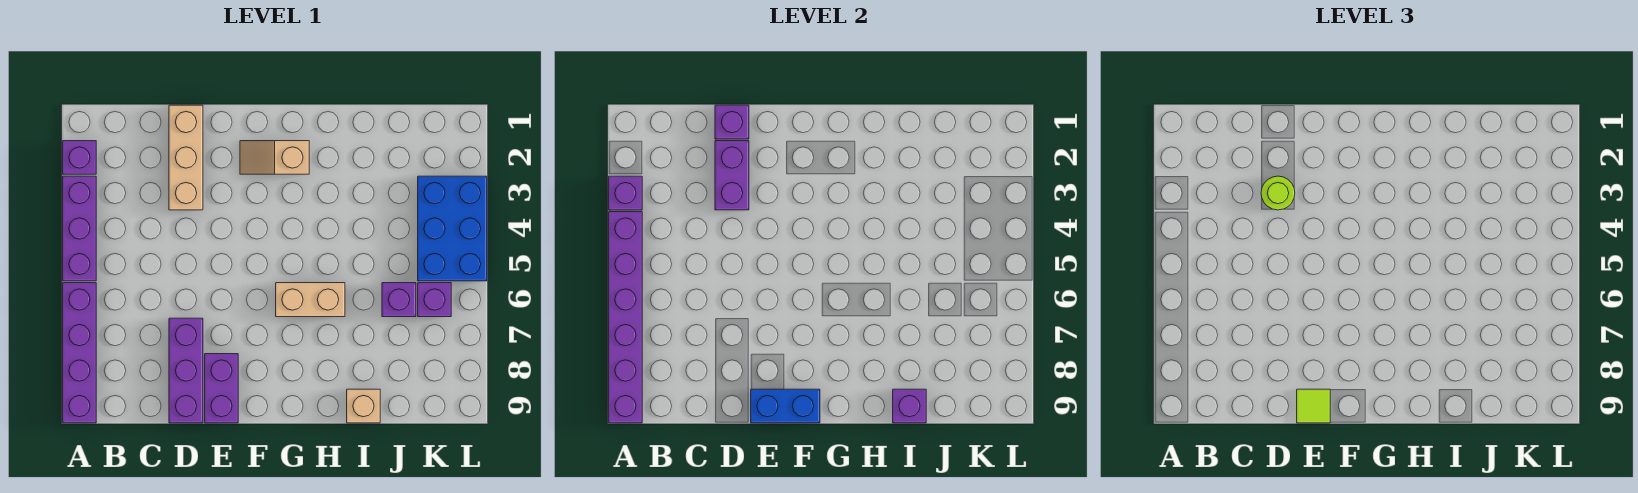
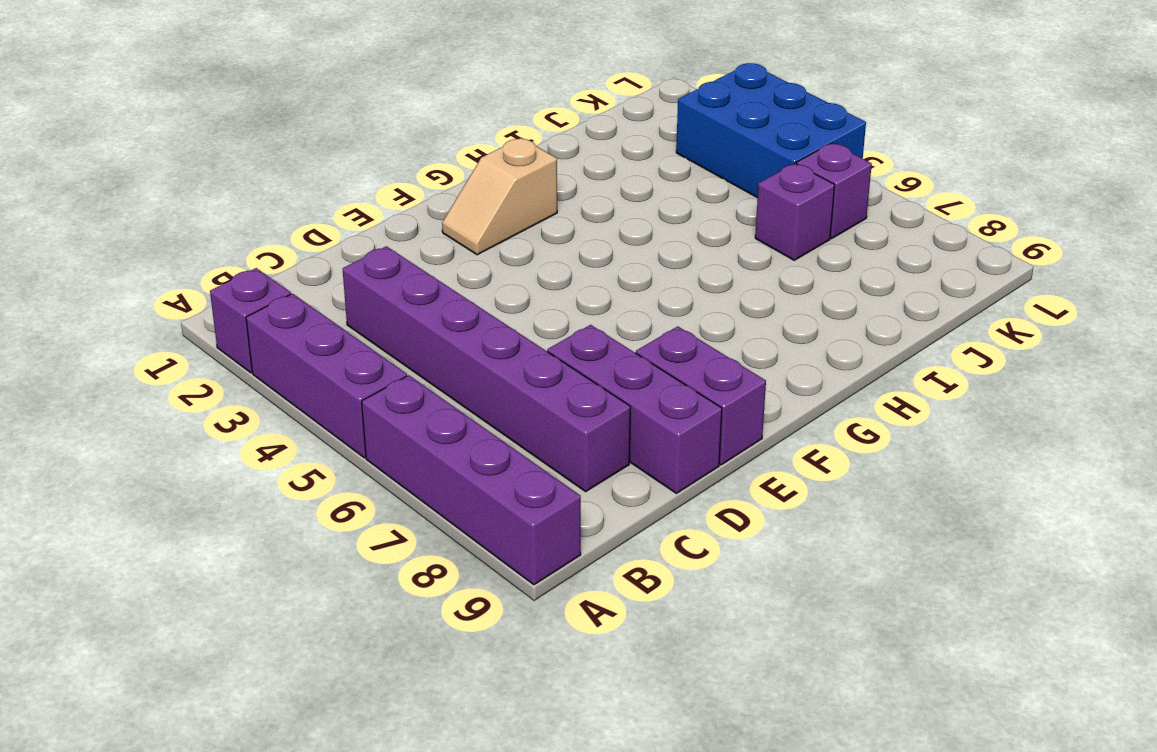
purple 1x6 brick [343,246,630,491] -> purple 1x6 brick moved to [609,212,642,423]
none -> tan 1x3 brick [169,105,203,210]
none -> tan 1x2 brick [276,283,345,317]
none -> tan 1x1 brick [347,389,380,423]

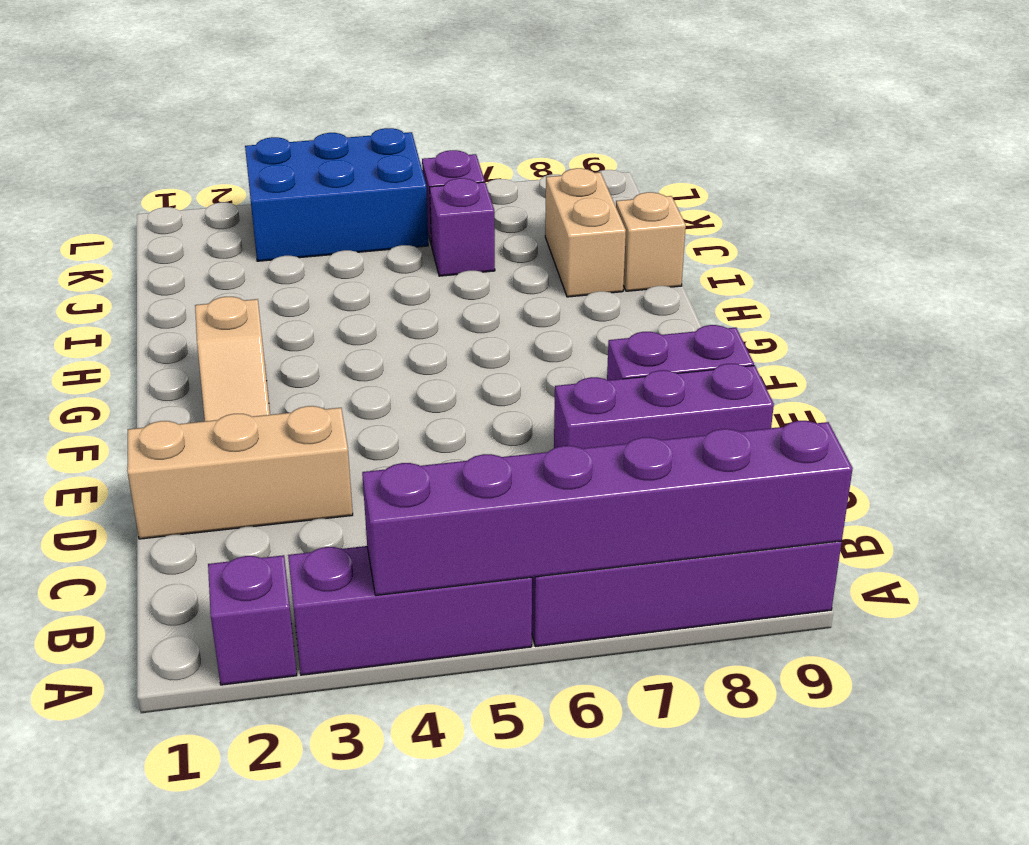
tan 1x2 brick [545,168,626,297] -> tan 1x2 brick moved to [276,283,345,317]
none -> purple 1x1 brick [609,176,642,210]
none -> purple 1x1 brick [715,105,749,139]
none -> purple 1x2 brick [715,141,749,210]

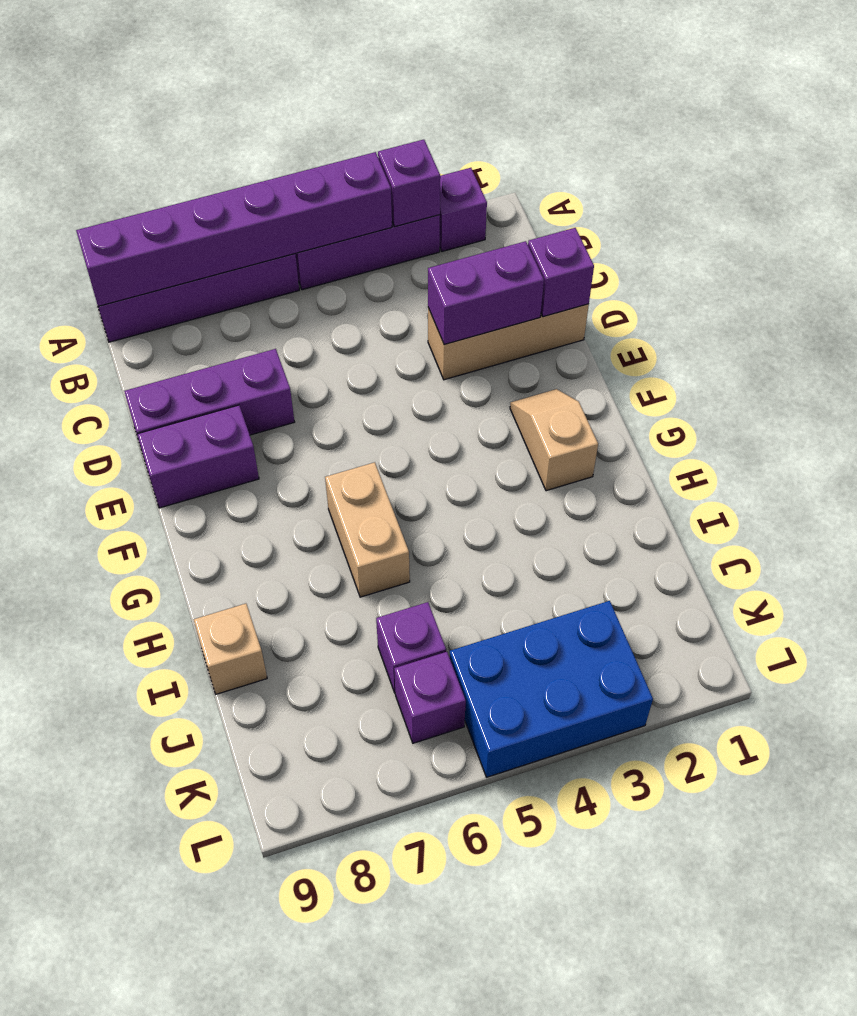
none -> blue 1x2 brick [751,389,820,423]
none -> purple 1x1 brick [893,389,926,423]
none -> lime 1x1 round brick [1261,176,1295,210]

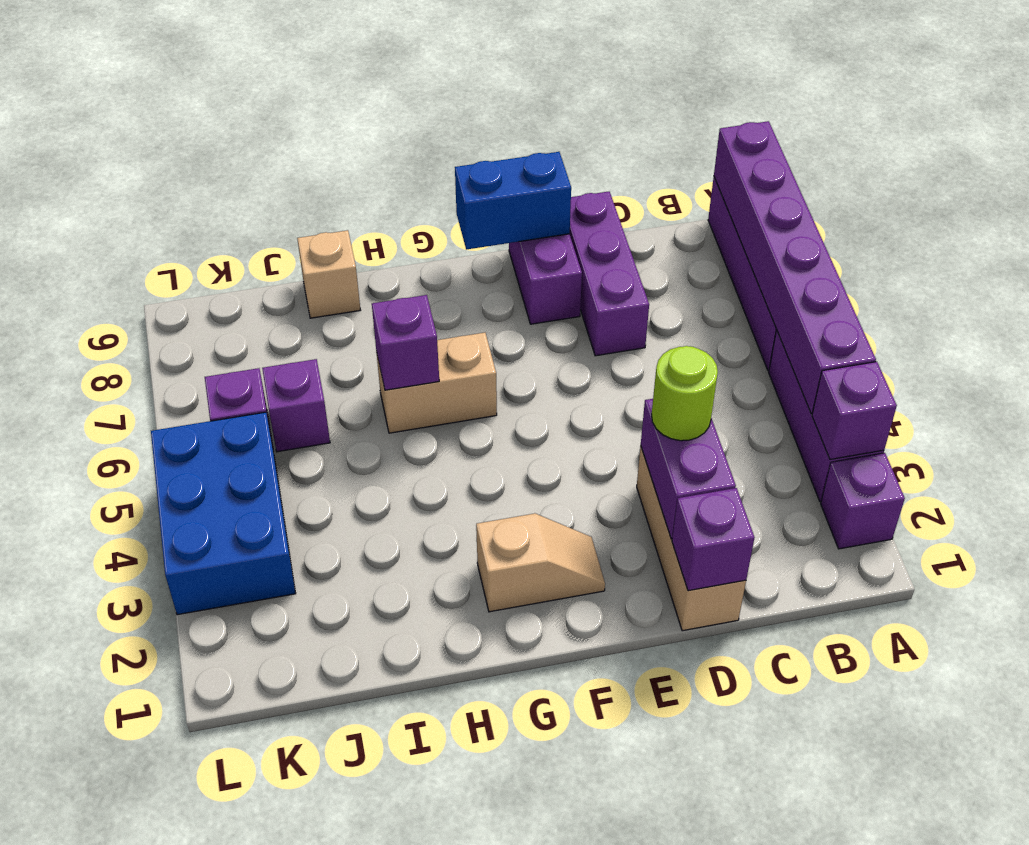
purple 1x1 brick [372,295,439,390] -> purple 1x1 brick moved to [893,389,926,423]
none -> lime 1x1 tile [1297,389,1330,423]

